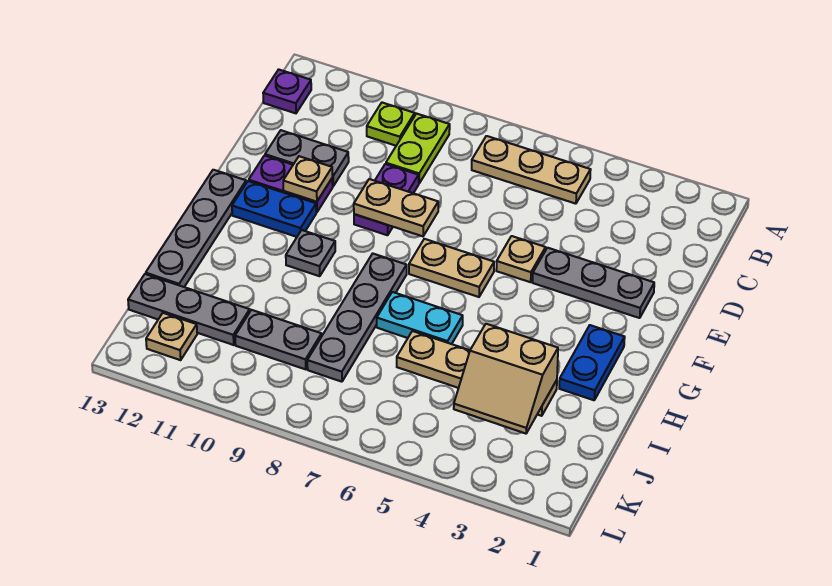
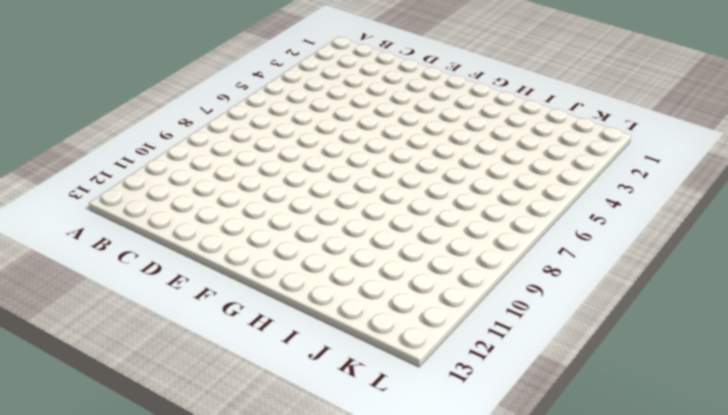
none -> tan 1x3 plate [472,136,591,204]
none -> lime 1x2 plate [386,114,450,183]
none -> lime 1x1 plate [367,103,415,146]

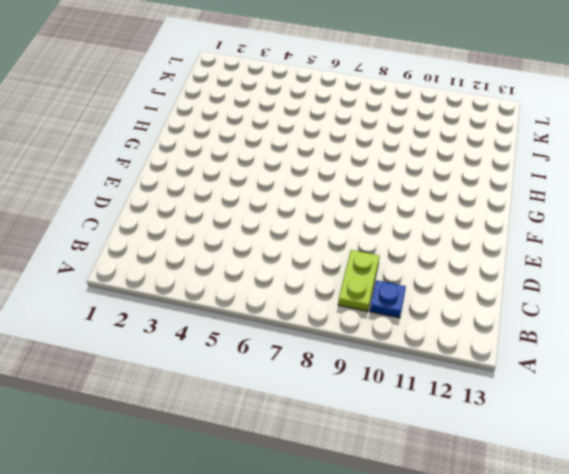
blue 1x1 plate [370,280,406,318] -> lime 1x1 plate [367,103,415,146]
none -> tan 1x3 plate [472,136,591,204]
none -> purple 1x1 plate [263,69,311,113]
none -> purple 1x2 plate [354,164,419,235]

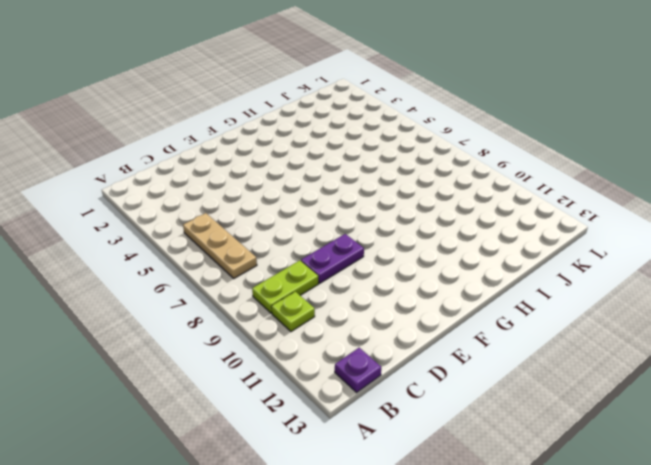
none -> grey 1x2 plate [265,130,349,186]
none -> grey 1x3 plate [532,248,654,318]
none -> tan 1x1 plate [496,236,546,282]

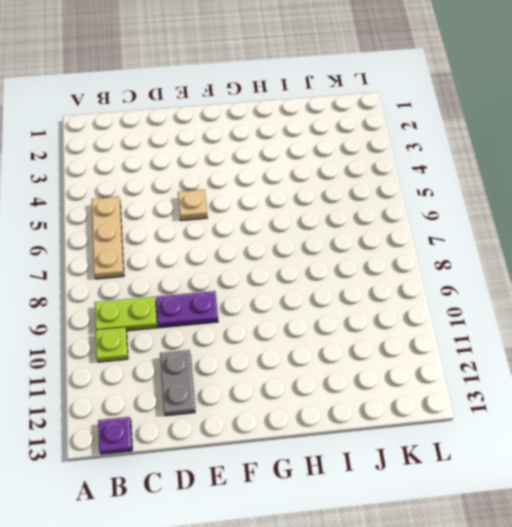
none -> grey 1x3 plate [532,248,654,318]
none -> purple 1x2 plate [249,156,333,212]
none -> tan 1x2 plate [409,239,494,297]

